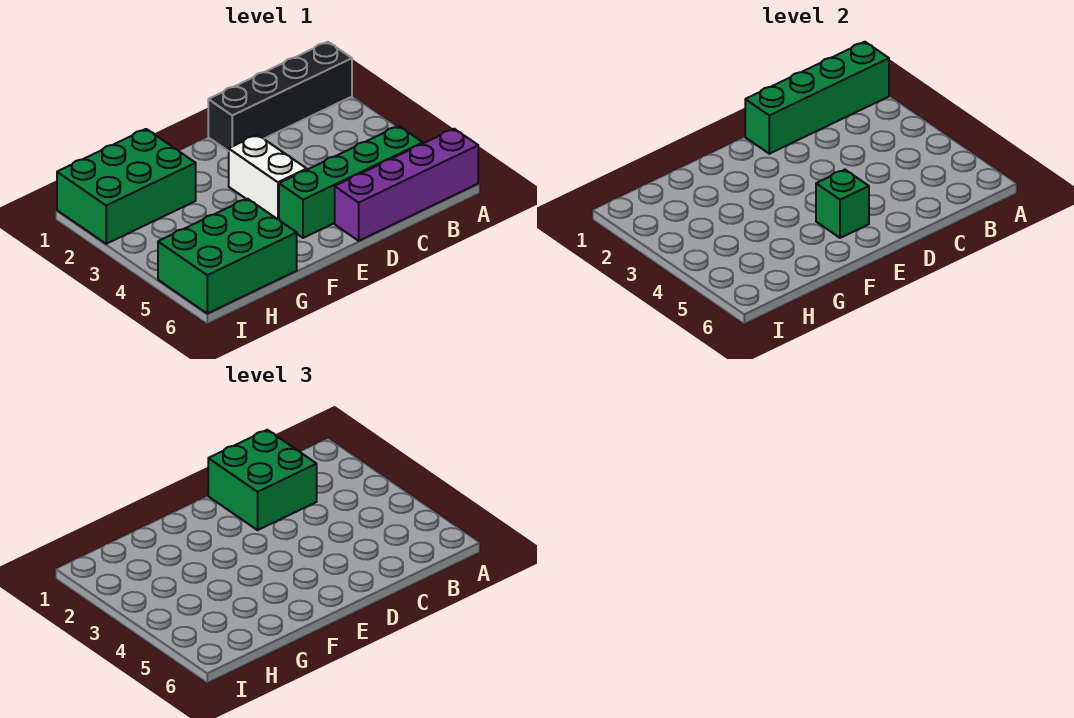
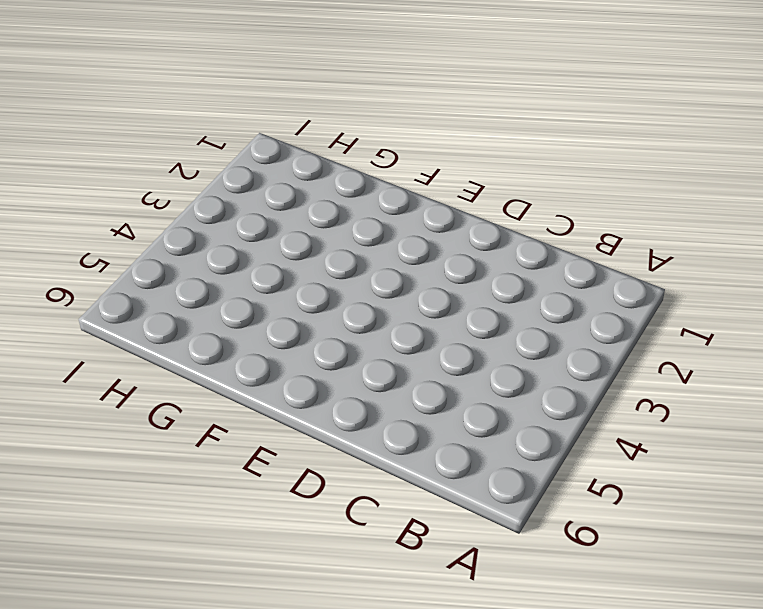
none -> black 1x4 brick [208,42,352,151]
none -> purple 1x4 brick [335,129,478,241]

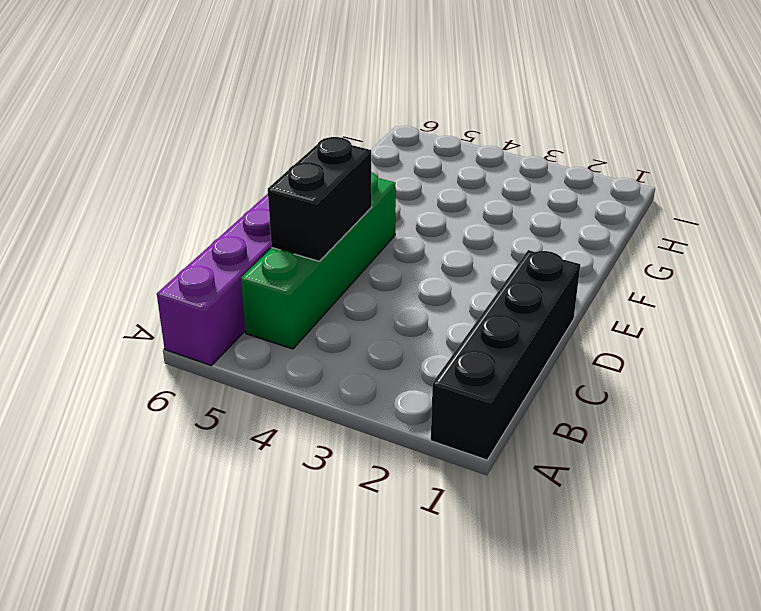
black 1x2 brick [268,137,372,261] -> none
none -> white 1x2 brick [229,135,307,220]
none -> green 2x3 brick [57,129,196,244]

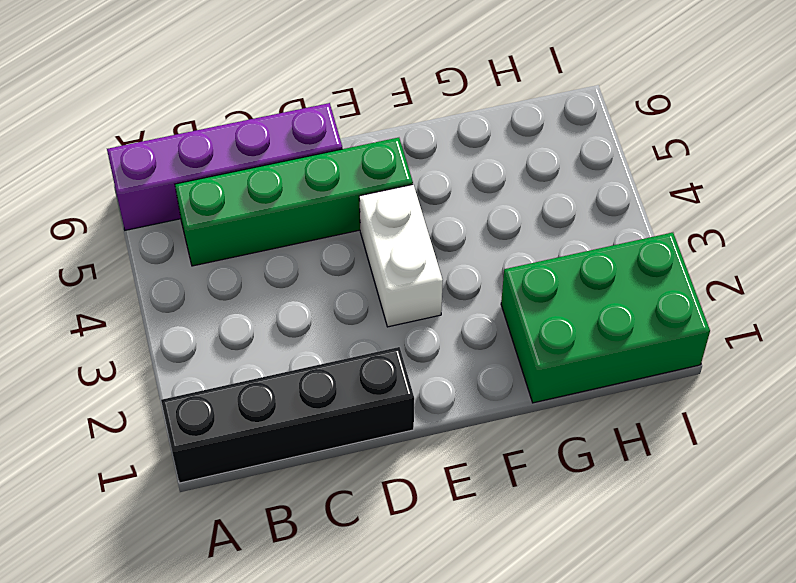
none -> green 2x3 brick [158,199,297,313]
none -> green 1x4 brick [745,42,889,154]

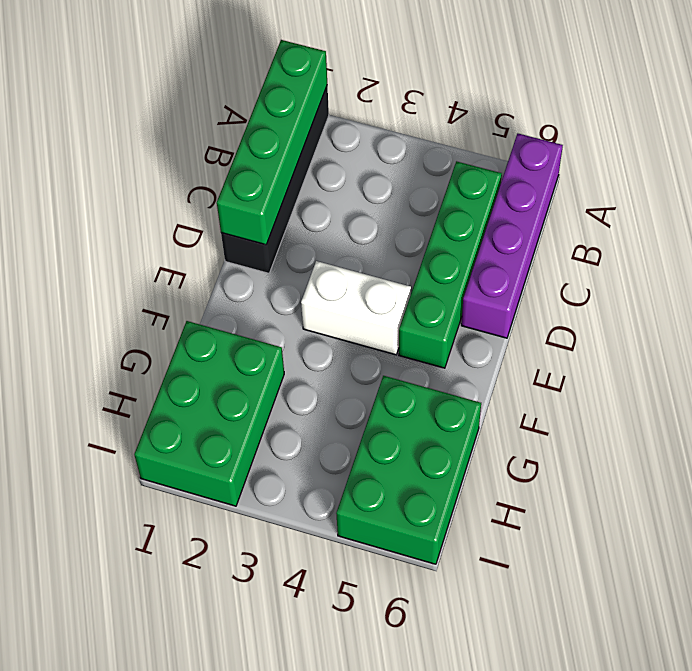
none -> green 1x1 brick [816,170,869,238]
none -> green 2x2 brick [208,430,317,530]

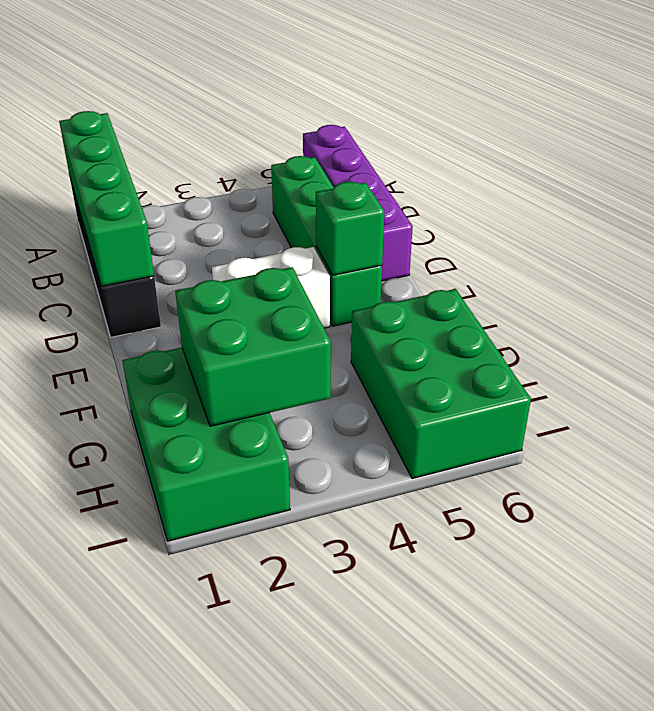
green 2x2 brick [175,267,331,426] -> green 2x2 brick moved to [208,430,317,530]

